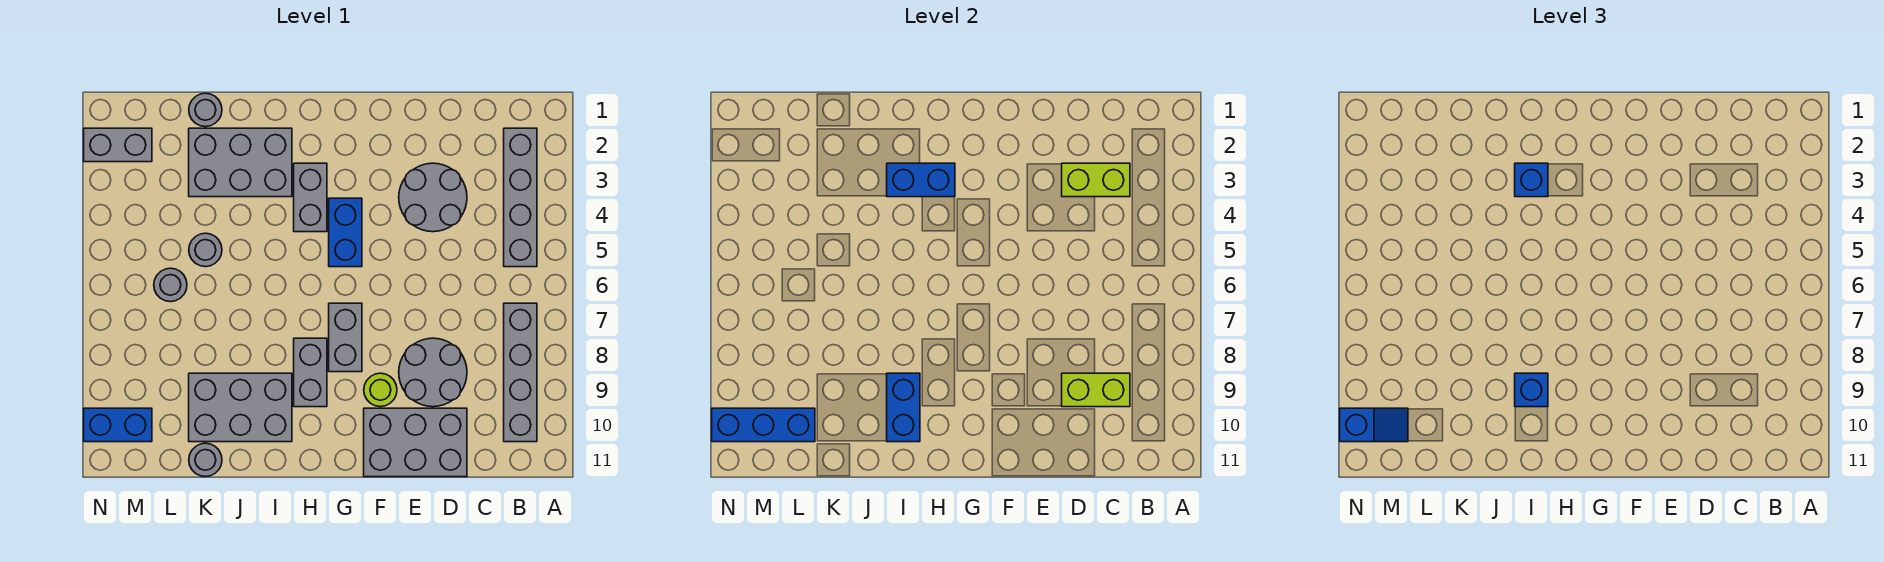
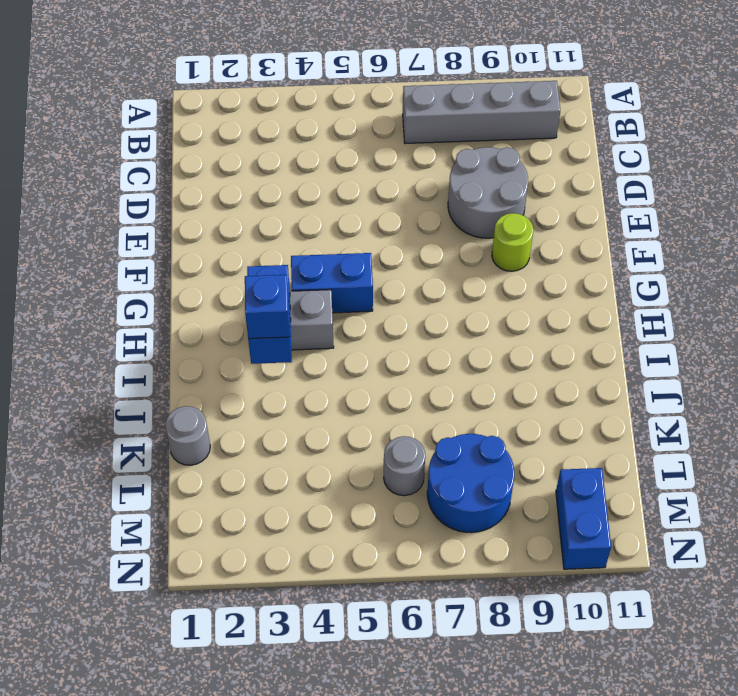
blue 2x2 round brick [427,434,514,533] -> none
none -> grey 1x4 brick [504,128,537,267]
none -> grey 2x2 round brick [399,163,467,232]
none -> grey 2x3 brick [364,408,467,477]

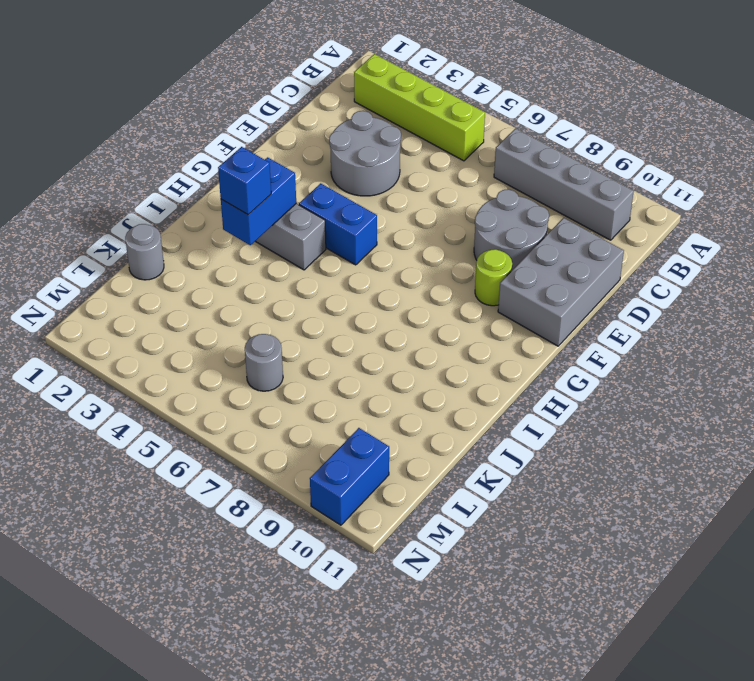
lime 1x4 brick [354,54,485,161] -> grey 1x4 brick [504,128,537,267]
none -> grey 1x2 brick [329,303,362,372]
none -> grey 1x2 brick [294,338,327,407]
none -> grey 2x3 brick [189,128,292,197]

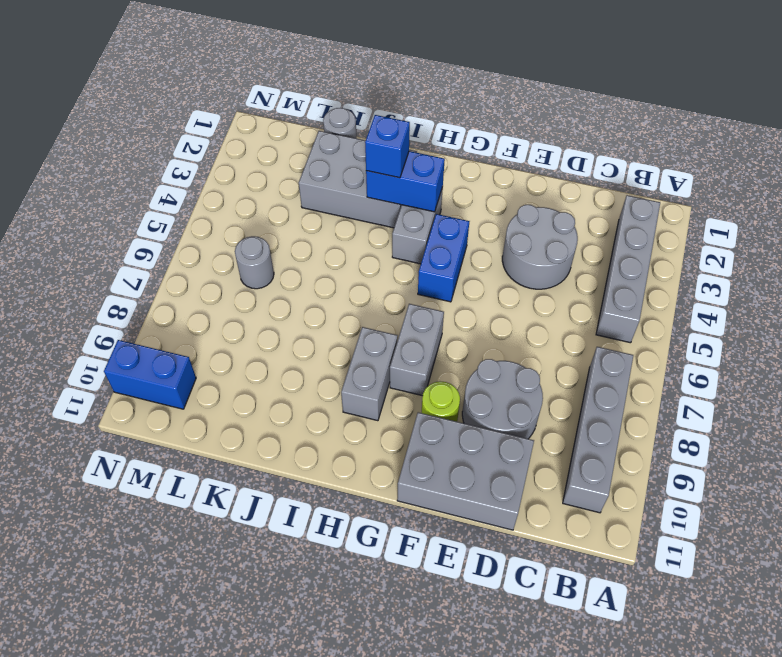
none -> grey 2x3 brick [189,373,292,442]
none -> grey 1x1 round brick [189,233,222,267]
none -> grey 1x1 round brick [189,443,222,477]

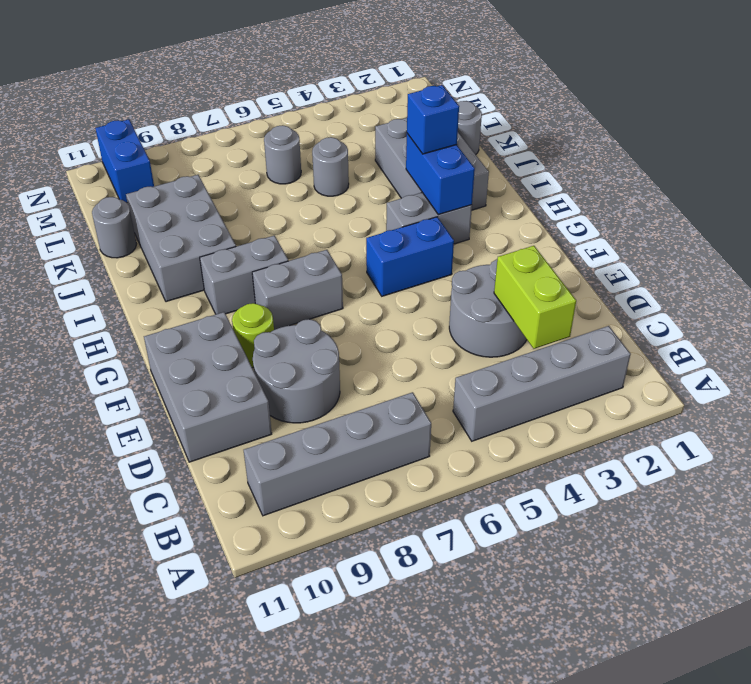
none -> grey 1x2 brick [84,128,152,162]
none -> lime 1x2 brick [1062,373,1130,407]
none -> blue 1x2 brick [887,373,920,442]

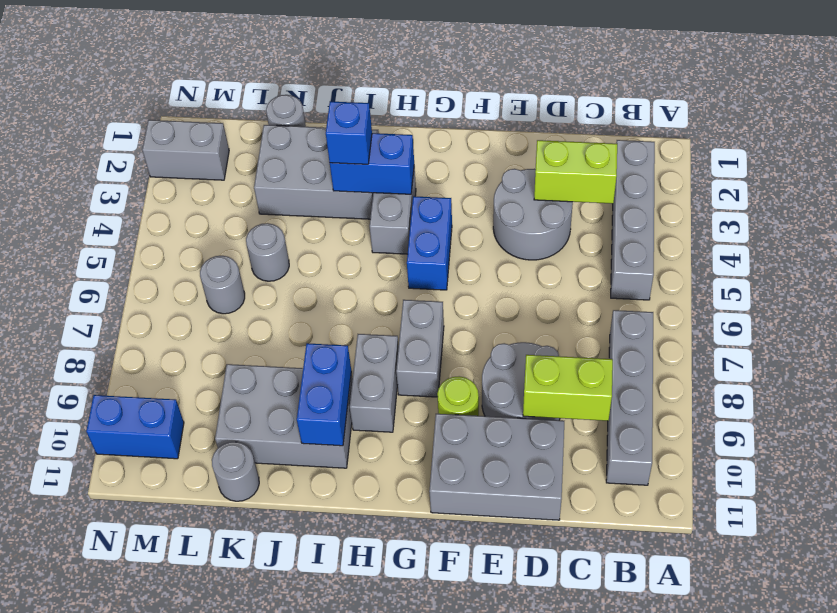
none -> blue 1x3 brick [712,408,815,442]
none -> blue 1x1 brick [1515,373,1548,407]
none -> blue 1x2 slope [1340,408,1408,442]

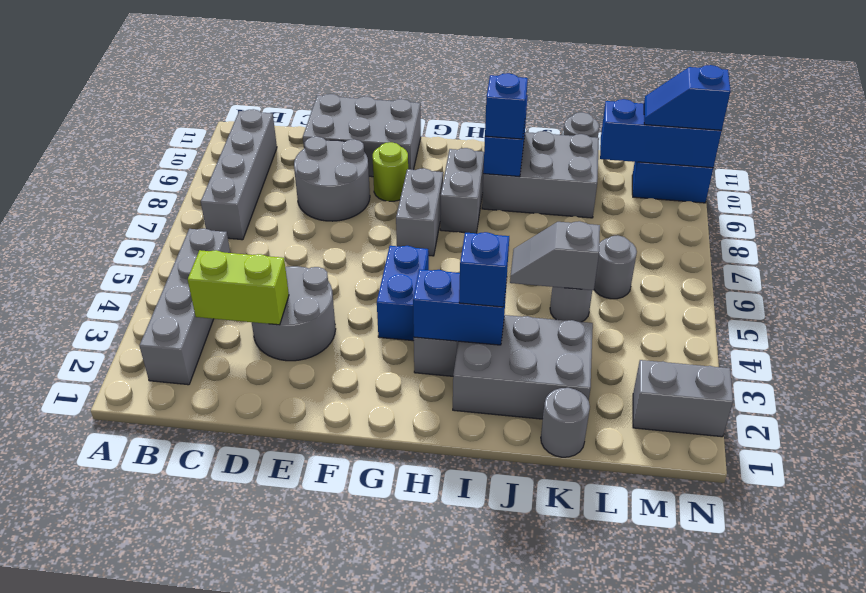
grey 1x2 slope [510,221,600,290] -> none
none -> lime 1x2 brick [1062,373,1130,407]

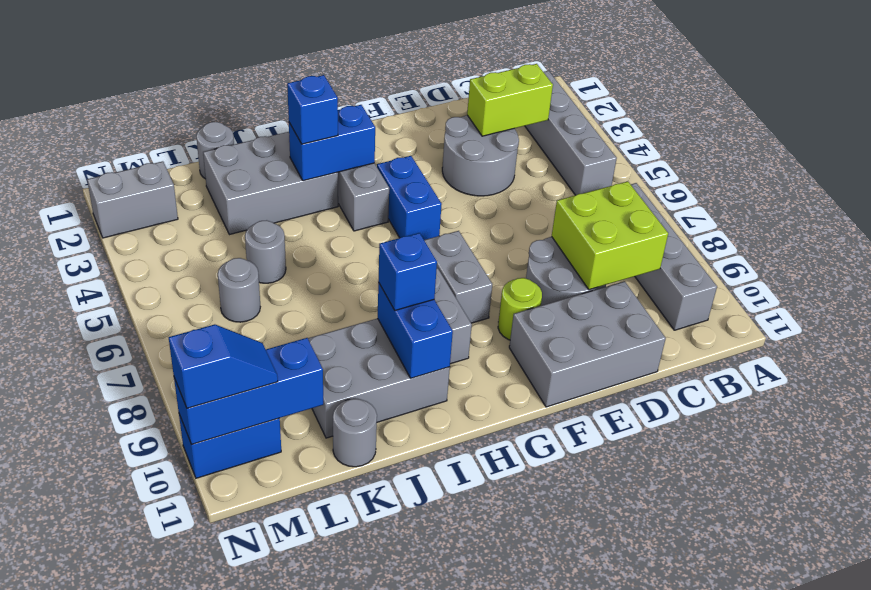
lime 2x2 brick [552,181,668,290] -> lime 1x2 brick [1062,373,1130,407]

